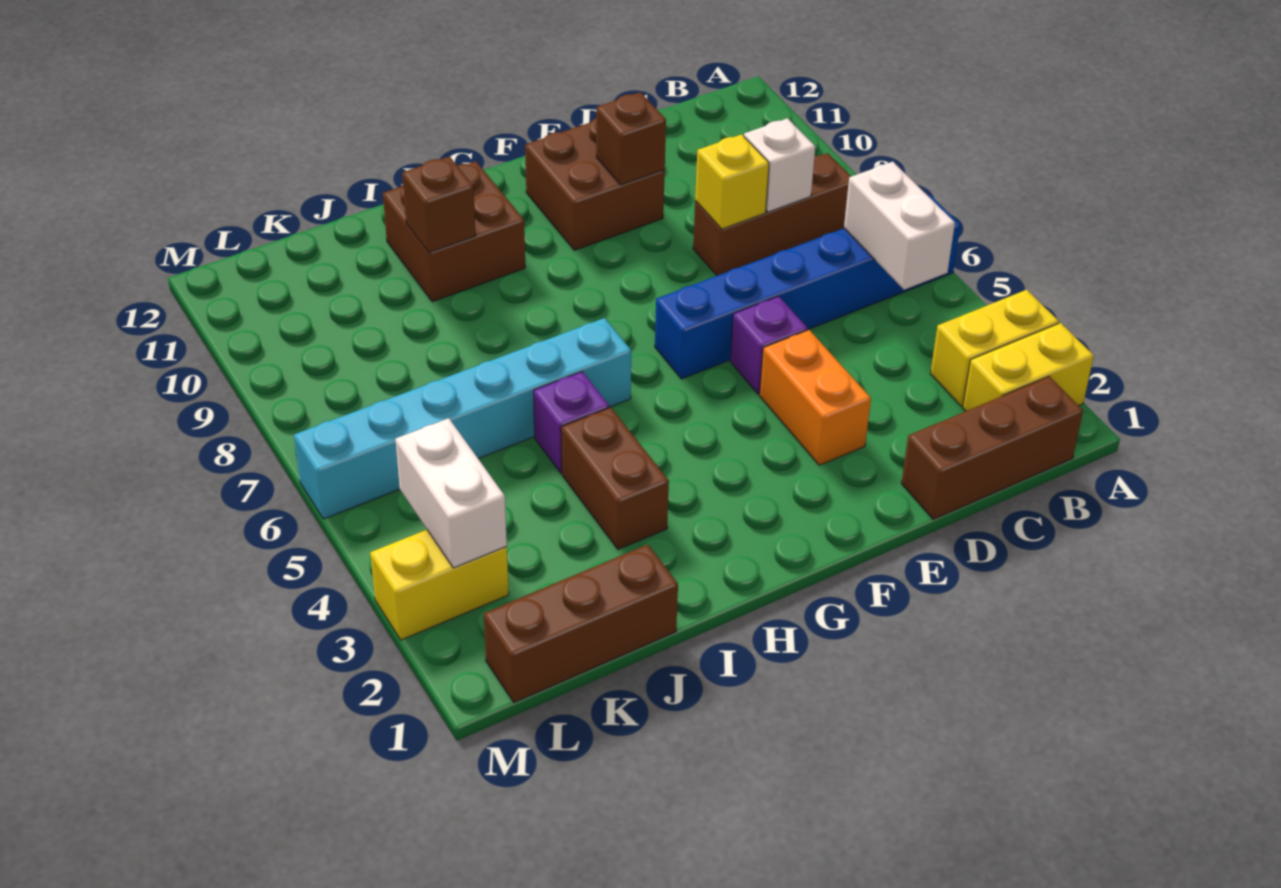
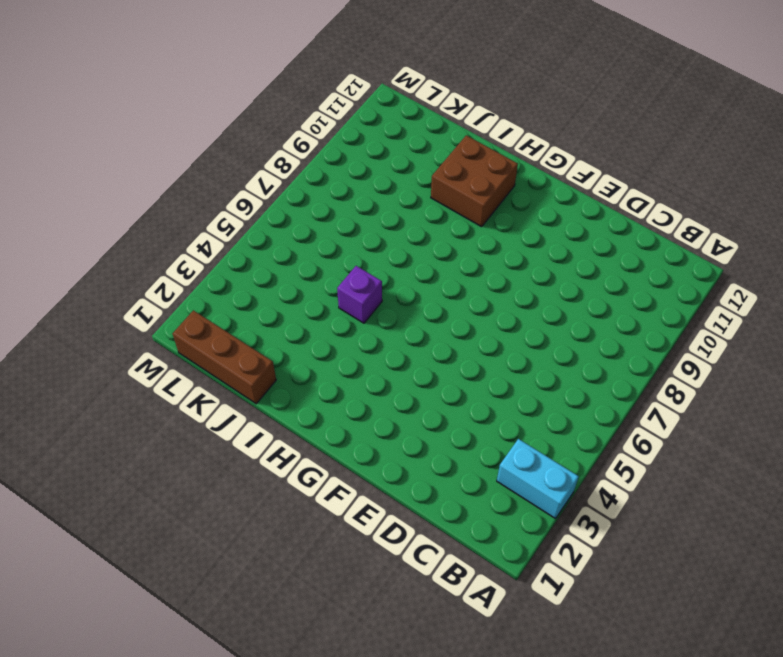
cyan 1x2 brick [497,439,579,519] -> yellow 1x2 brick [930,290,1059,406]
none -> yellow 1x2 brick [963,323,1094,411]
none -> blue 1x6 brick [655,196,960,379]
none -> brown 1x3 brick [901,376,1083,519]

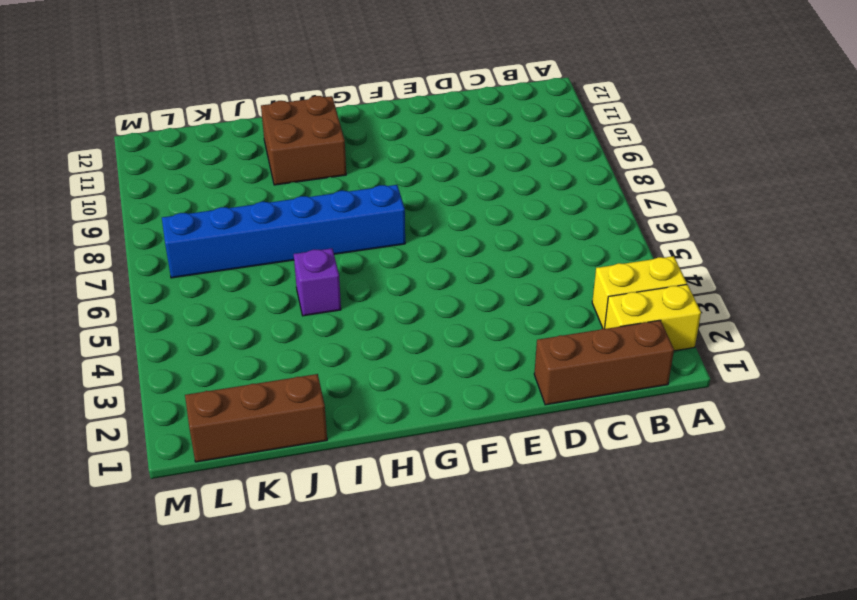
blue 1x6 brick [162,185,405,278] -> blue 1x6 brick moved to [655,196,960,379]
none -> brown 1x3 brick [693,153,851,276]
none -> orange 1x2 brick [760,330,871,465]
none -> purple 1x1 brick [730,296,808,394]

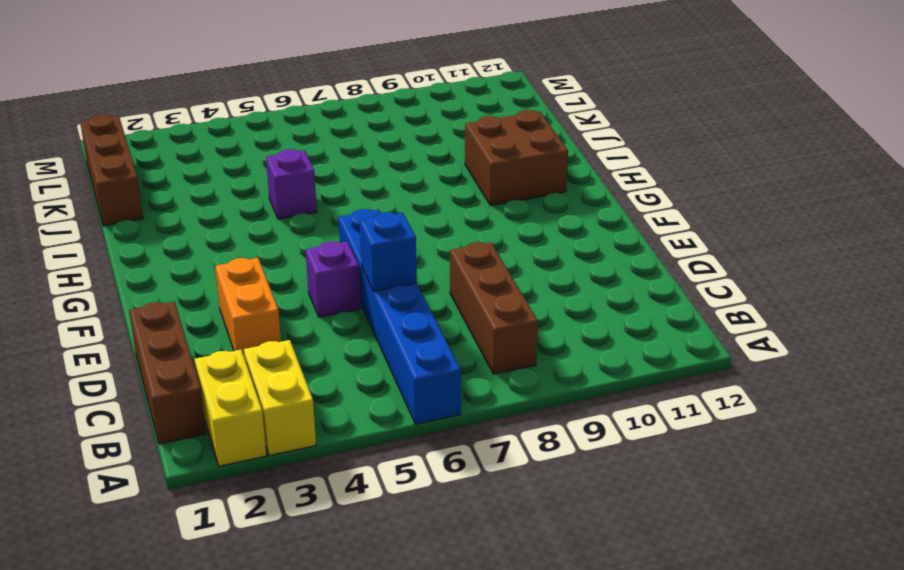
orange 1x2 brick [215,258,281,358] -> orange 1x2 brick turned to [760,330,871,465]
blue 1x1 brick [360,212,417,291] -> none
none -> brown 2x2 brick [525,119,665,250]
none -> cyan 1x6 brick [294,318,631,519]
none -> brown 1x2 brick [561,407,669,549]

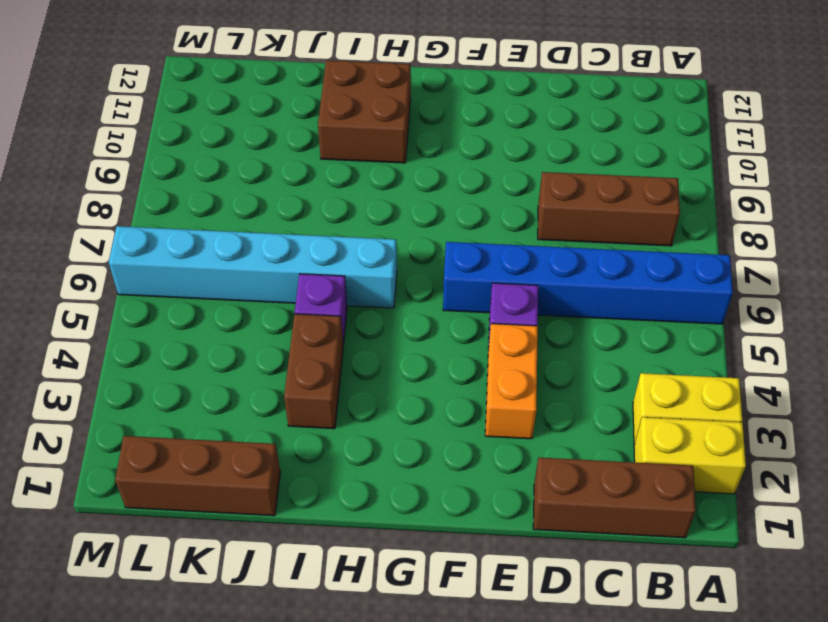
none -> brown 2x2 brick [525,119,665,250]
none -> yellow 1x2 brick [370,530,509,640]
none -> white 1x2 brick [844,162,955,290]

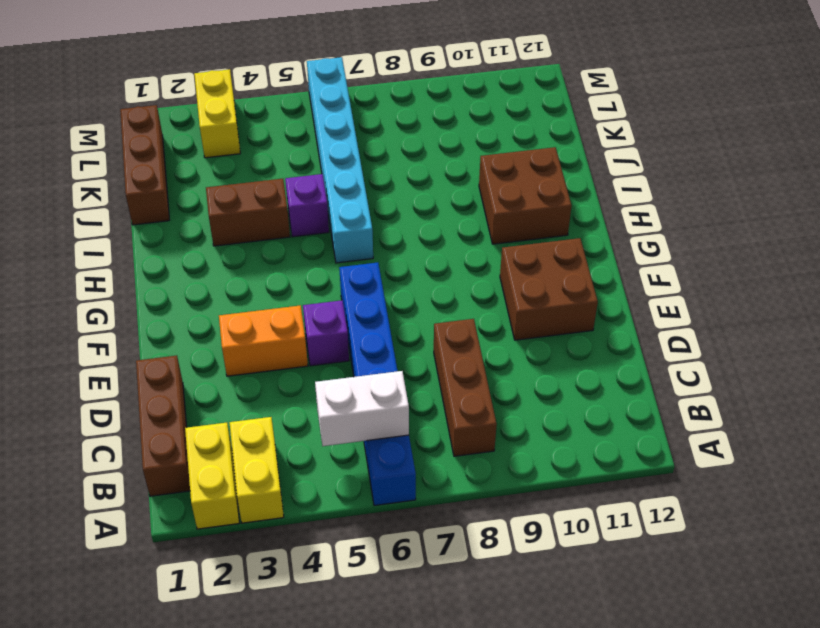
none -> white 1x1 brick [744,118,815,212]
none -> yellow 1x1 brick [695,134,769,229]
none -> brown 1x1 brick [596,92,666,185]

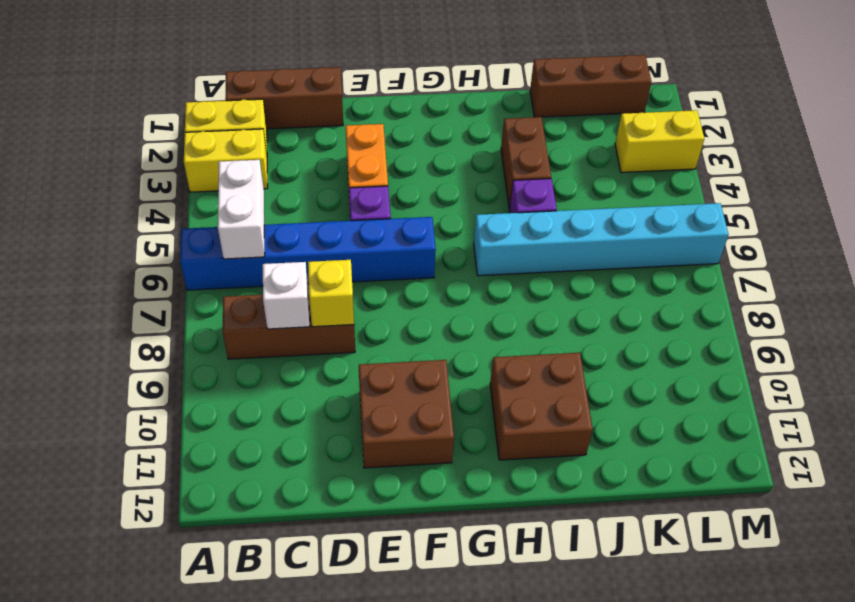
none -> brown 1x1 brick [596,92,666,185]
none -> brown 1x1 brick [402,156,476,253]
none -> white 1x2 brick [395,418,507,568]

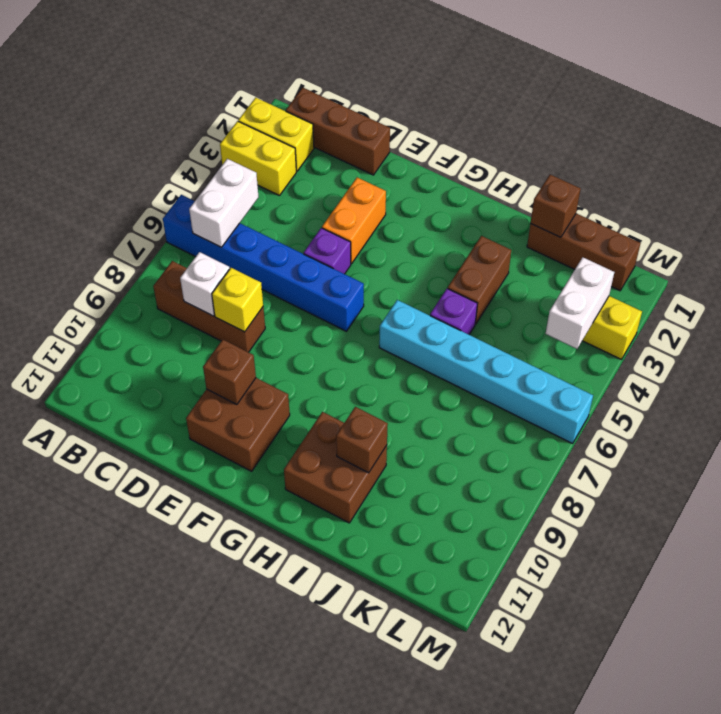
brown 1x1 brick [530,175,581,237] -> none

